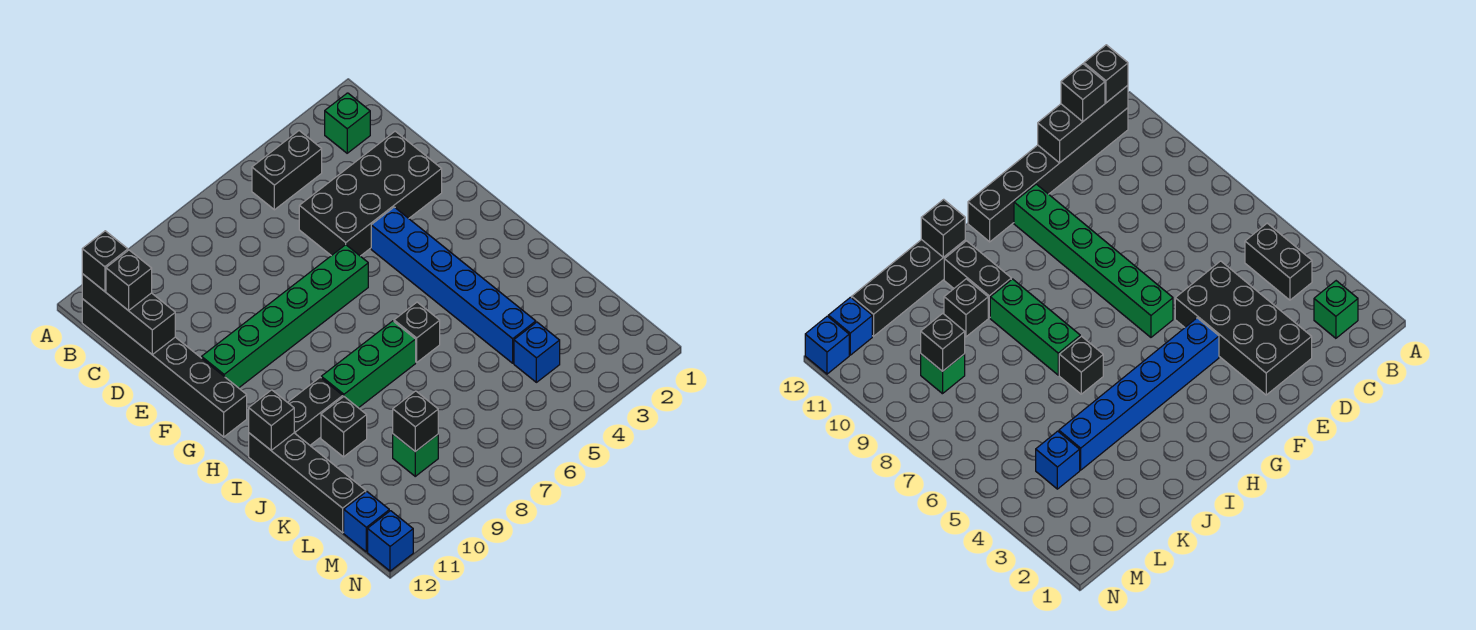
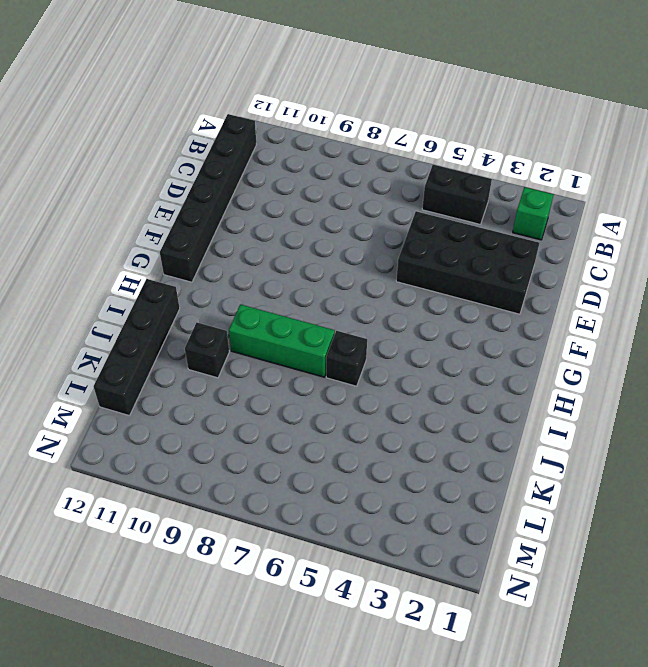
none -> blue 1x6 brick [371,207,536,363]
none -> green 1x6 brick [202,245,368,388]
none -> black 1x2 brick [288,377,343,445]

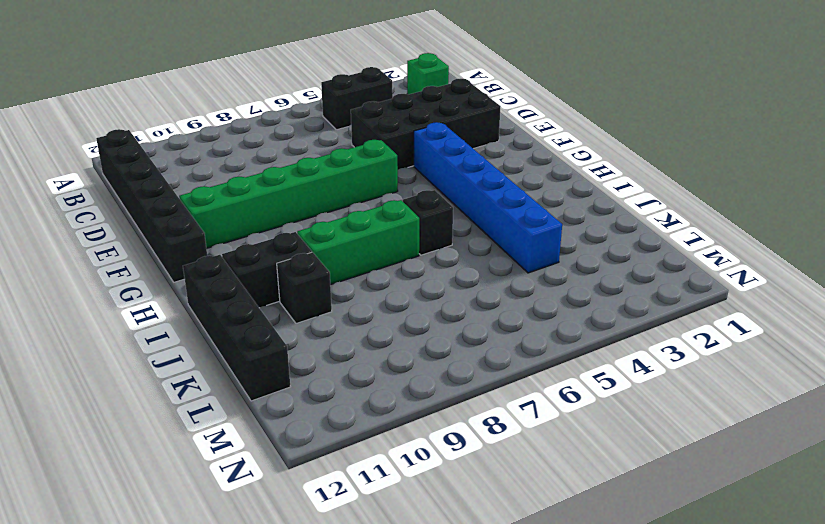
none -> blue 1x1 brick [514,322,560,382]
none -> green 1x1 brick [393,434,438,476]
none -> blue 1x1 brick [344,492,389,552]

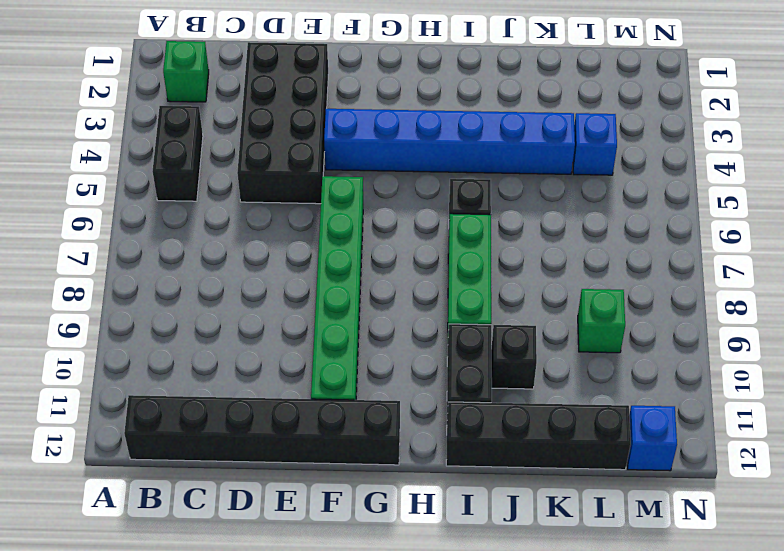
none -> blue 1x1 brick [368,511,413,571]
none -> black 1x3 brick [82,274,175,354]
none -> black 1x1 brick [249,390,294,450]

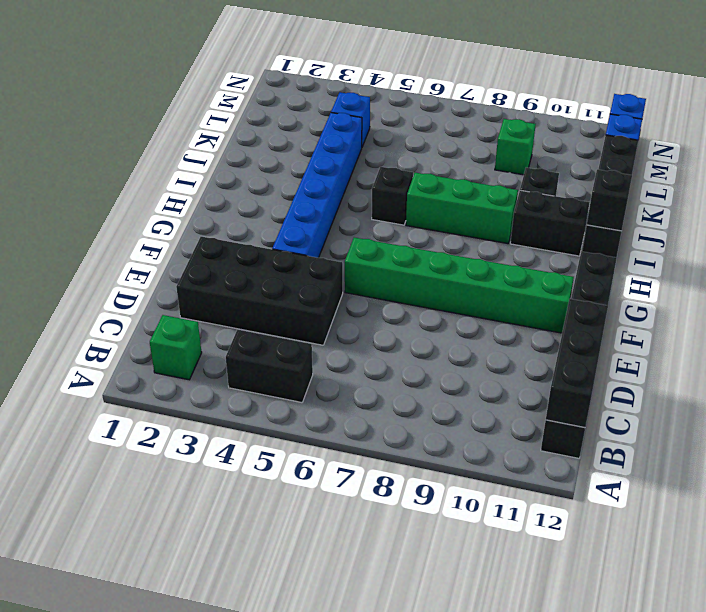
none -> black 1x1 brick [393,391,438,452]
none -> black 1x1 brick [82,231,128,291]
none -> black 1x1 brick [106,250,152,311]

